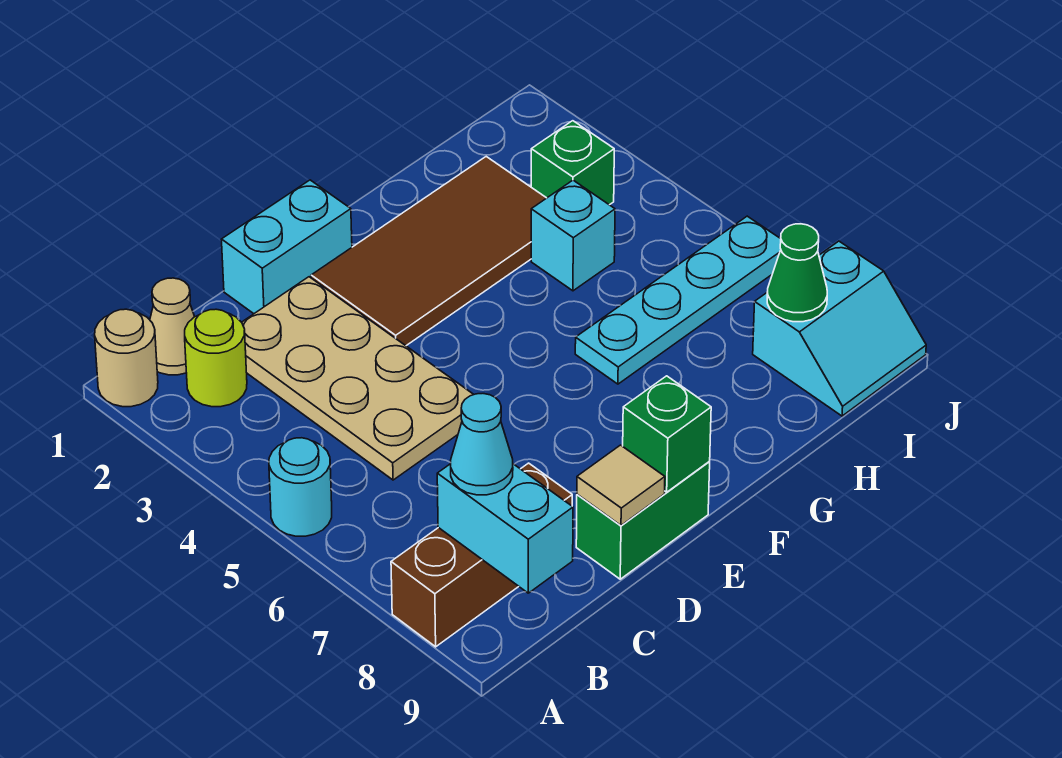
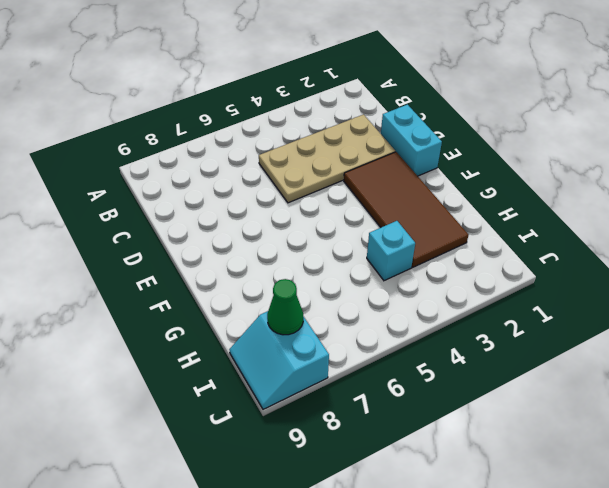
none -> tan 1x1 round brick [95,309,158,407]
none -> cyan 1x1 round brick [269,438,332,536]
none -> brown 1x3 brick [391,463,572,647]

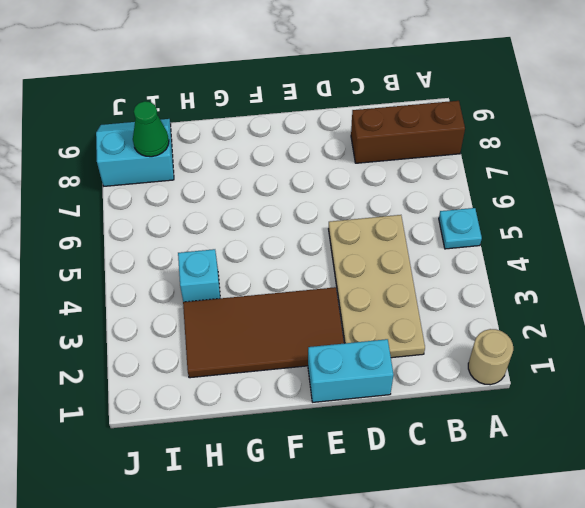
cyan 1x1 plate [439,208,482,249] -> cyan 1x1 round brick [269,438,332,536]
none -> tan 1x1 cone [150,278,195,375]
none -> lime 1x1 round brick [185,309,247,407]
none -> green 1x2 brick [576,461,710,579]

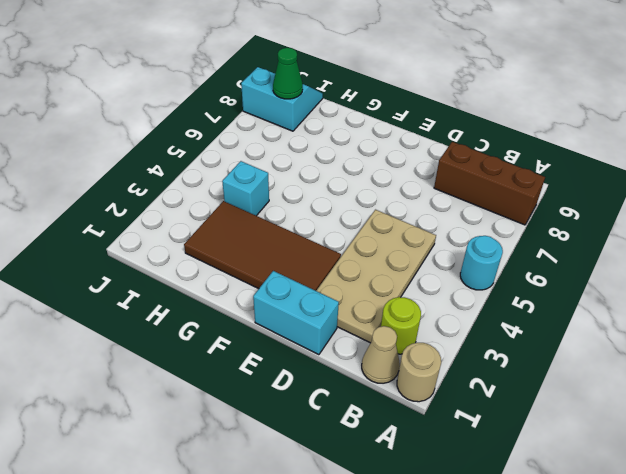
none -> green 1x2 brick [576,461,710,579]
none -> cyan 1x4 plate [575,216,781,384]
none -> green 1x1 brick [531,121,614,205]

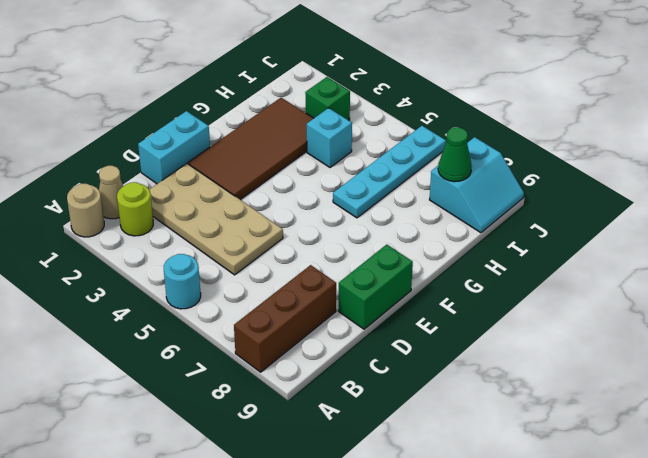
none -> cyan 1x2 brick [437,464,573,593]
none -> tan 1x1 tile [577,445,665,525]
none -> green 1x1 brick [623,376,711,492]

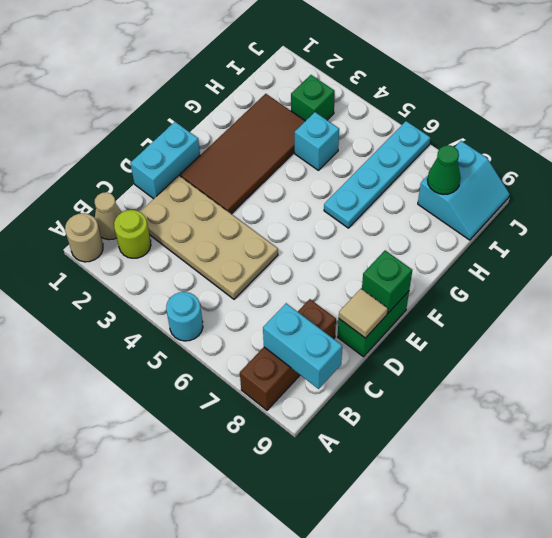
none -> cyan 1x1 cone [451,394,513,495]

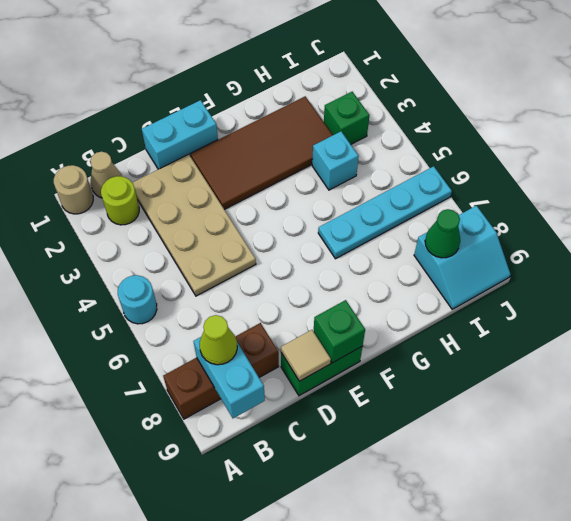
lime 1x1 cone [200,315,237,365] -> cyan 1x1 cone [451,394,513,495]

